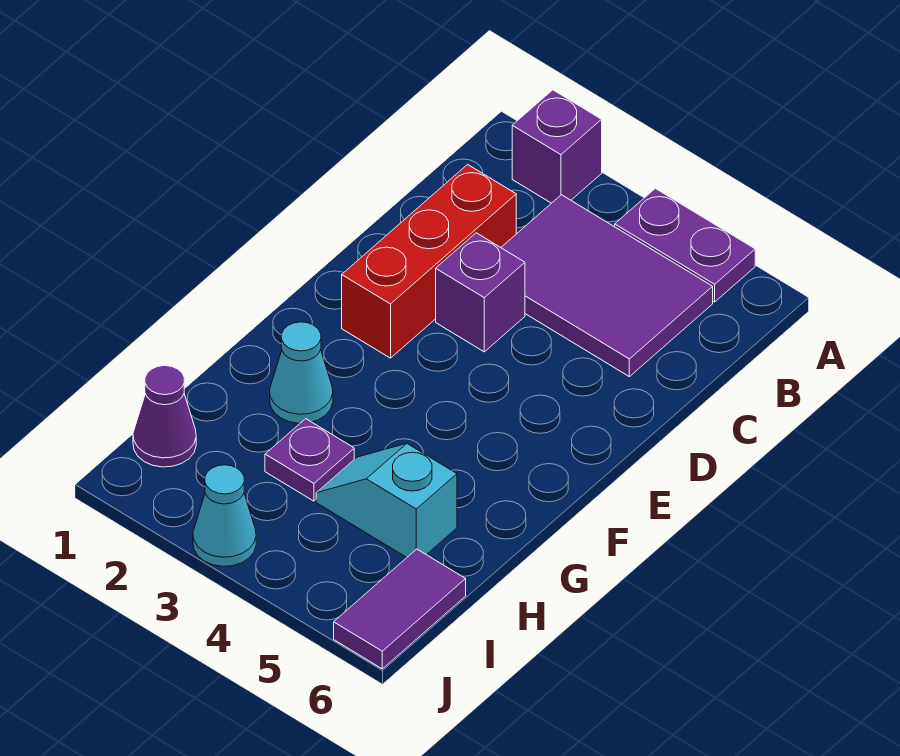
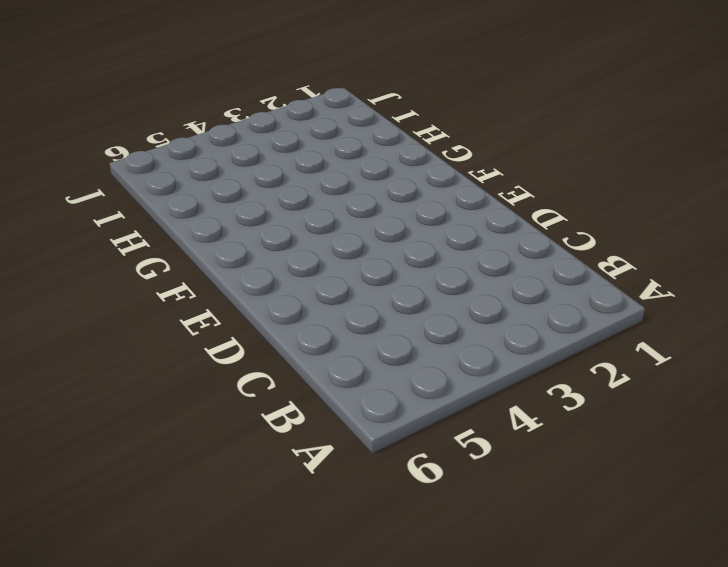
none -> purple 1x1 brick [512,90,602,203]
none -> purple 1x2 plate [615,188,755,302]

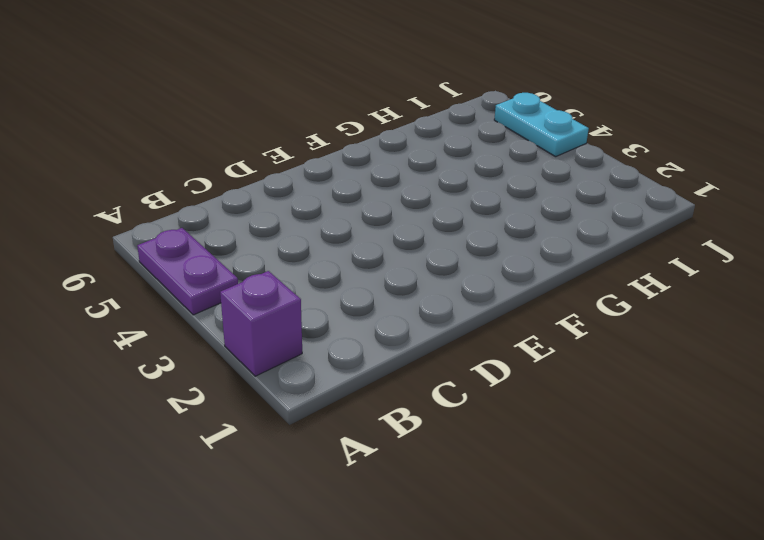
cyan 1x2 plate [494,93,589,157] -> none
none -> purple 2x3 tile [501,195,713,377]
none -> red 1x3 brick [342,165,516,358]

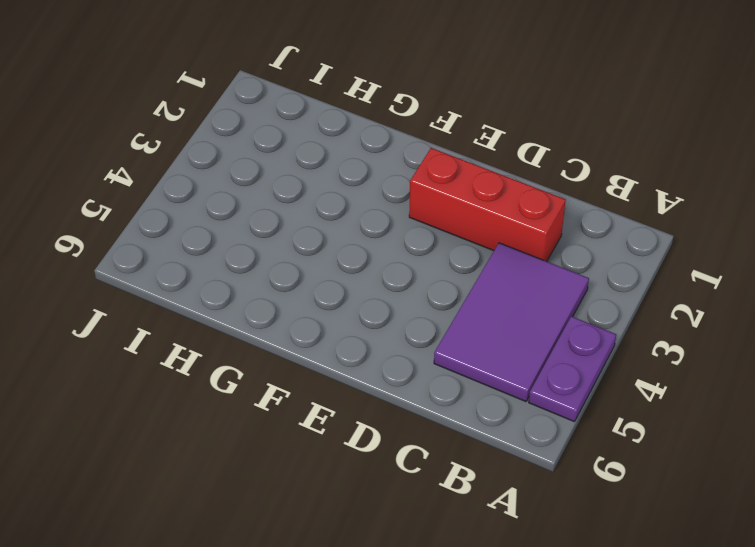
none -> purple 1x1 brick [512,90,602,203]
none -> purple 1x1 brick [436,233,525,352]

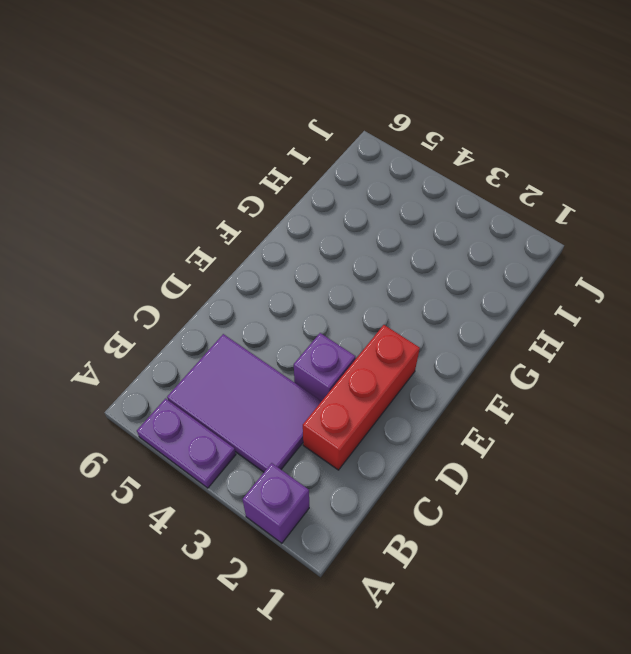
none -> cyan 1x1 cone [270,322,333,423]
none -> purple 1x1 plate [265,419,354,501]

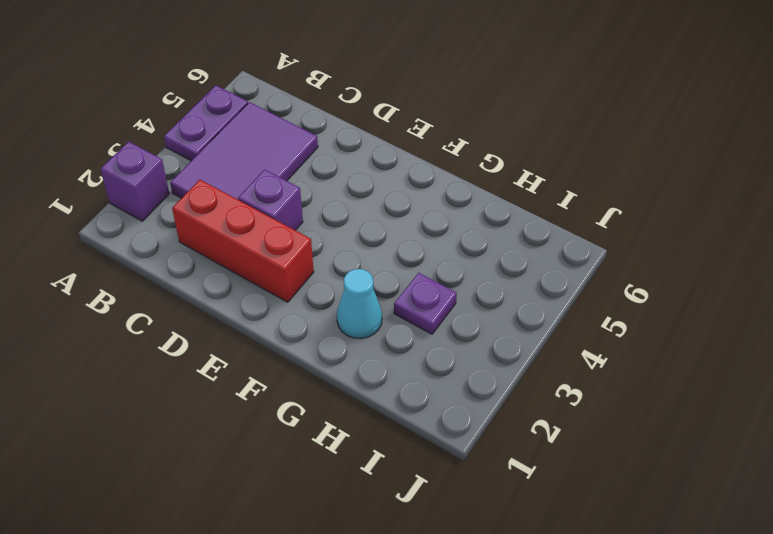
none -> cyan 1x2 slope [316,444,457,557]
none -> purple 1x1 cone [133,366,196,467]

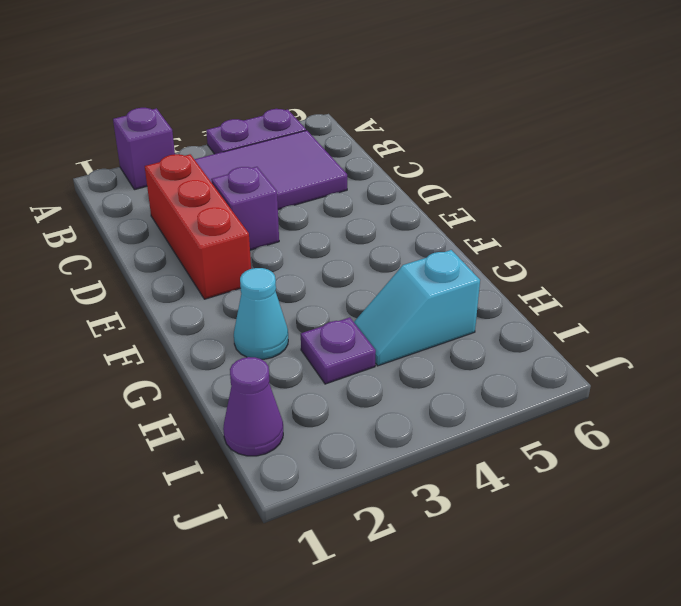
none -> purple 1x2 tile [334,549,466,669]
none -> cyan 1x1 cone [193,465,256,566]

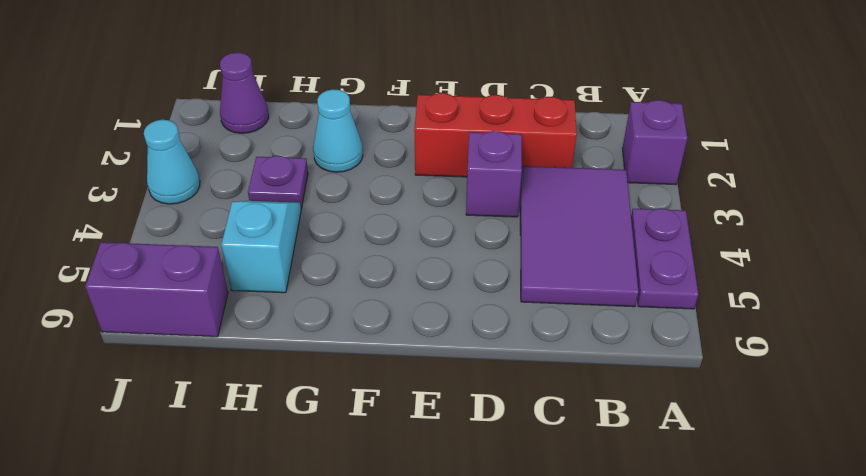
purple 1x2 brick [85,242,228,337] -> purple 1x2 tile [334,549,466,669]

